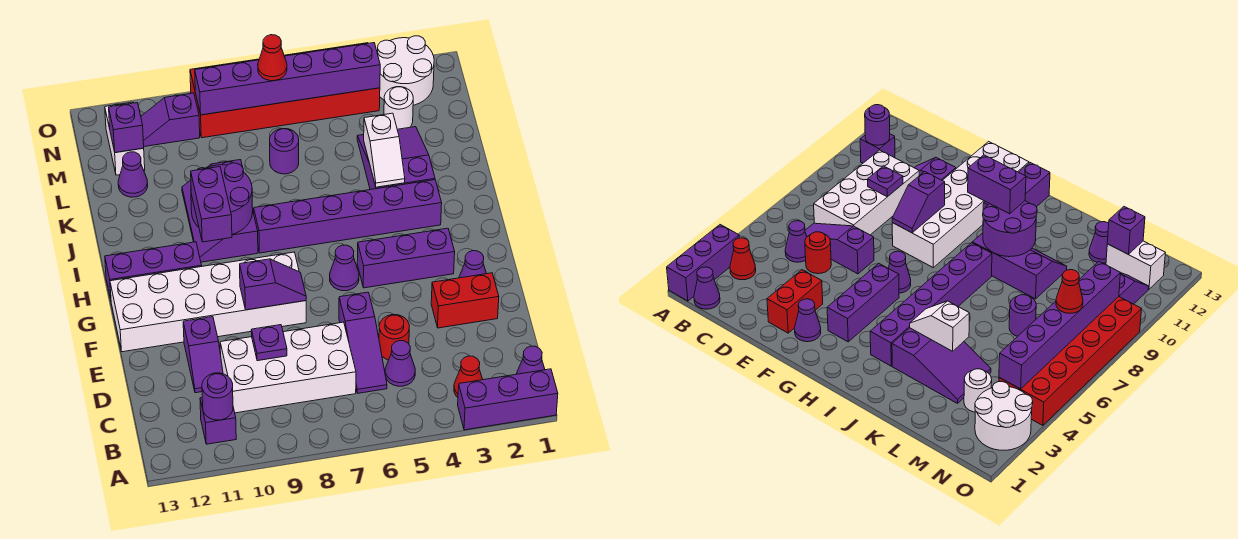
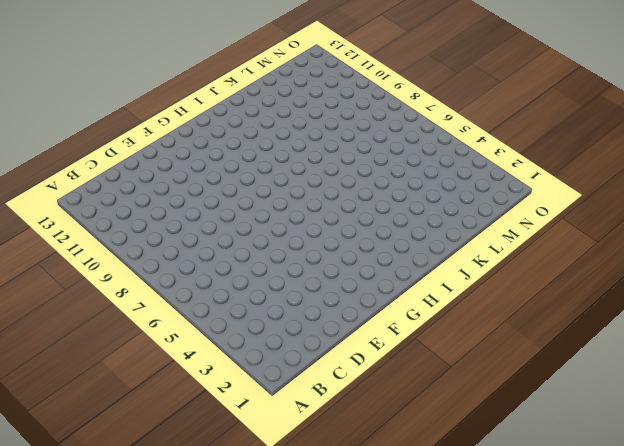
none -> purple 1x3 brick [458,369,558,430]
none -> purple 1x1 cone [517,346,545,374]
none -> red 1x1 cone [454,356,483,397]
none -> purple 1x1 brick [200,398,236,444]

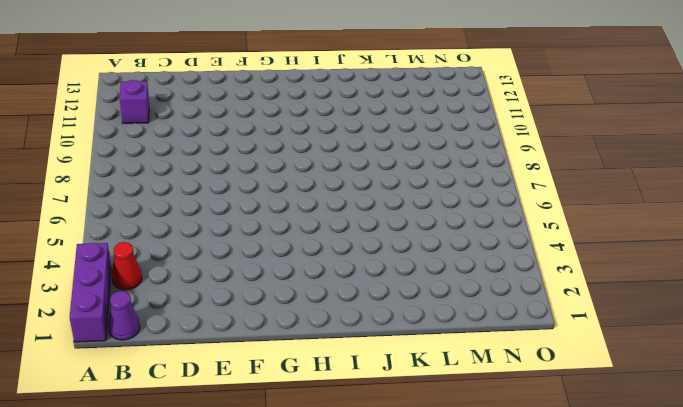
none -> purple 1x1 cone [385,341,415,386]
none -> purple 1x3 slope [339,292,387,393]
none -> white 2x4 brick [220,322,356,413]
none -> red 1x1 round brick [379,315,409,360]

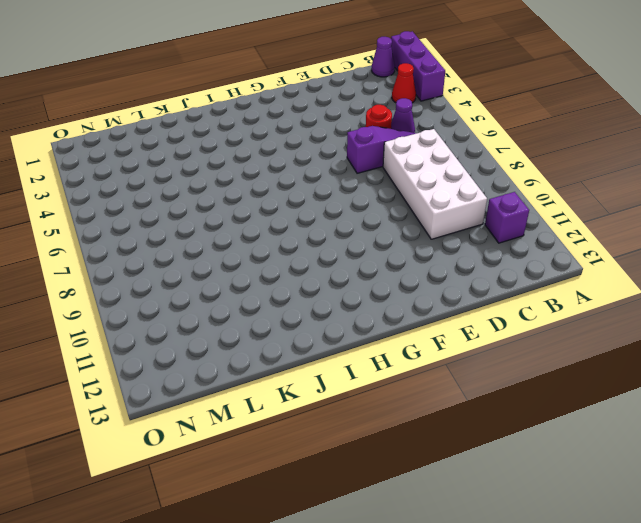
none -> purple 1x2 slope [183,317,223,393]
none -> red 1x2 brick [431,273,499,328]
none -> purple 1x1 cone [459,251,486,278]
none -> white 2x6 brick [110,252,306,352]

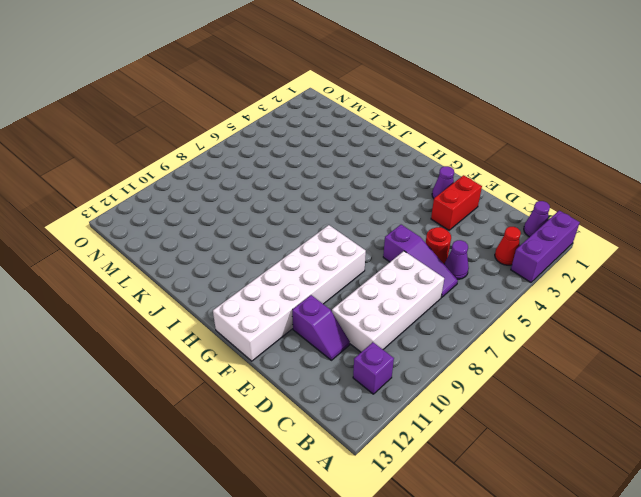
none -> purple 1x3 brick [357,228,455,288]
none -> purple 1x1 cone [330,245,359,291]
none -> purple 1x3 brick [105,242,202,299]
none -> purple 1x6 brick [254,180,442,253]

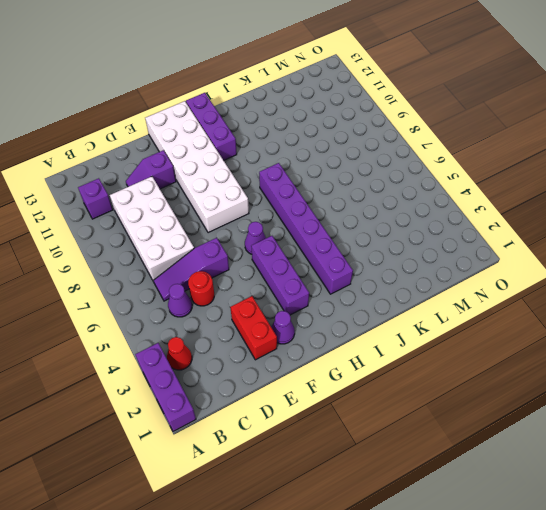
none -> purple 1x1 cone [517,346,545,374]
none -> purple 2x3 slope [182,160,258,262]
none -> purple 2x3 slope [357,127,435,190]
none -> purple 1x1 round brick [270,129,299,174]

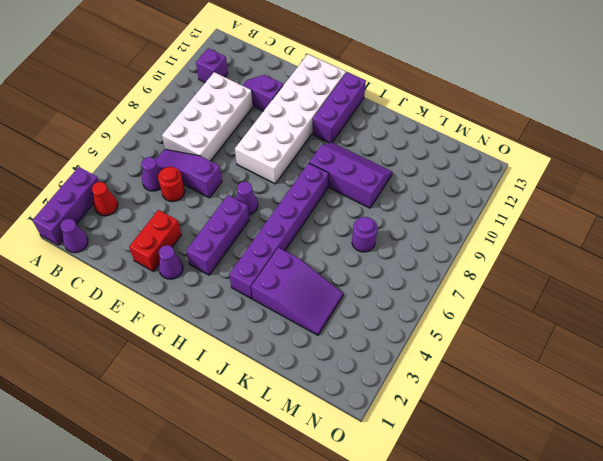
none -> purple 1x1 cone [118,152,148,197]
none -> white 1x1 round brick [384,87,413,129]
none -> white 1x2 brick [105,102,145,175]
none -> white 2x2 round brick [377,36,434,105]

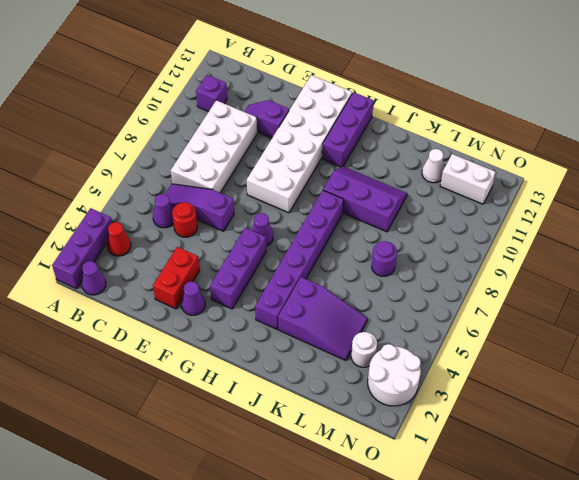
white 1x1 cone [422,149,445,183] -> purple 1x1 cone [118,152,148,197]
none -> red 2x6 brick [190,43,380,138]
none -> purple 1x2 slope [141,93,200,146]
none -> purple 1x1 round brick [202,373,233,420]
none -> purple 1x1 plate [251,325,287,361]

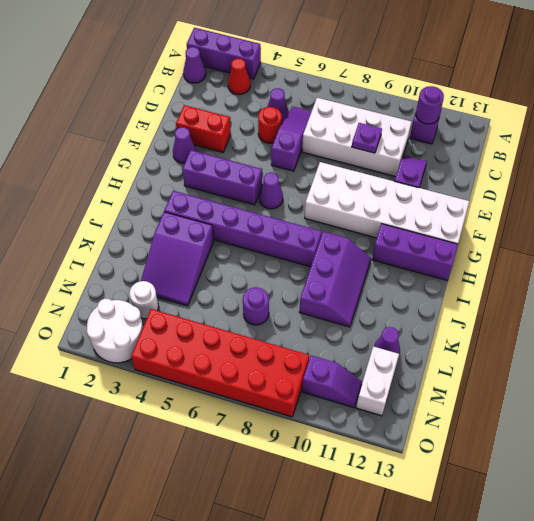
none -> purple 1x2 slope [240,259,306,310]
none -> purple 2x2 round brick [191,163,253,234]
none -> white 1x2 slope [364,113,405,187]
none -> purple 1x1 brick [109,103,144,153]

